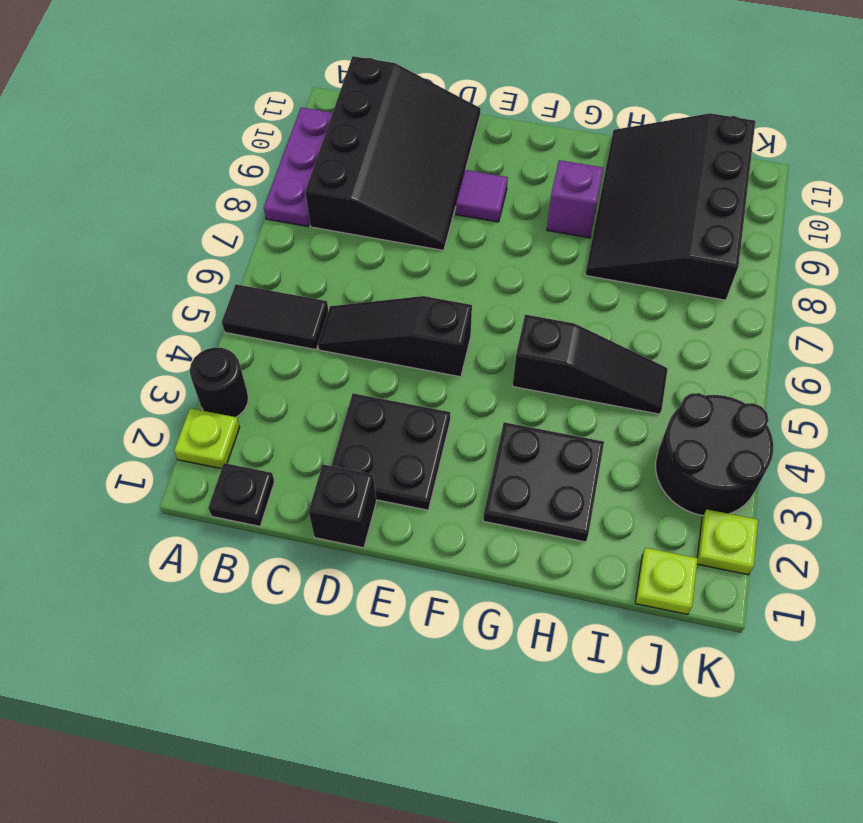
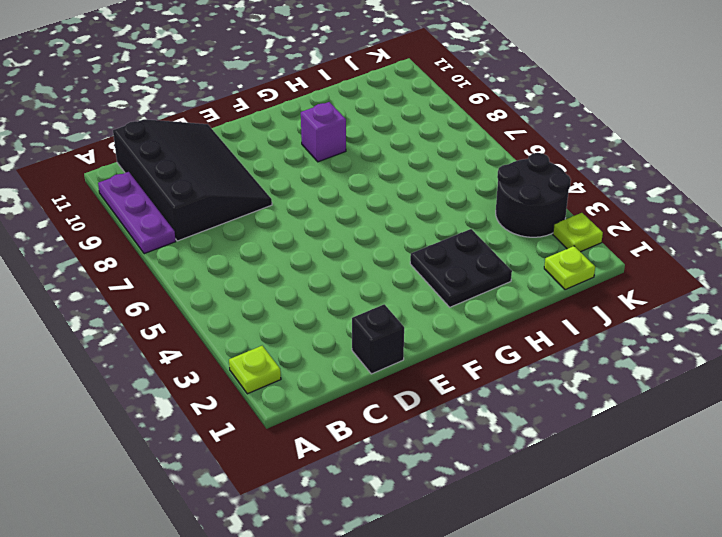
none -> black 1x1 round brick [190,347,249,417]
none -> black 1x2 tile [222,284,328,350]
none -> black 1x1 plate [208,463,275,526]

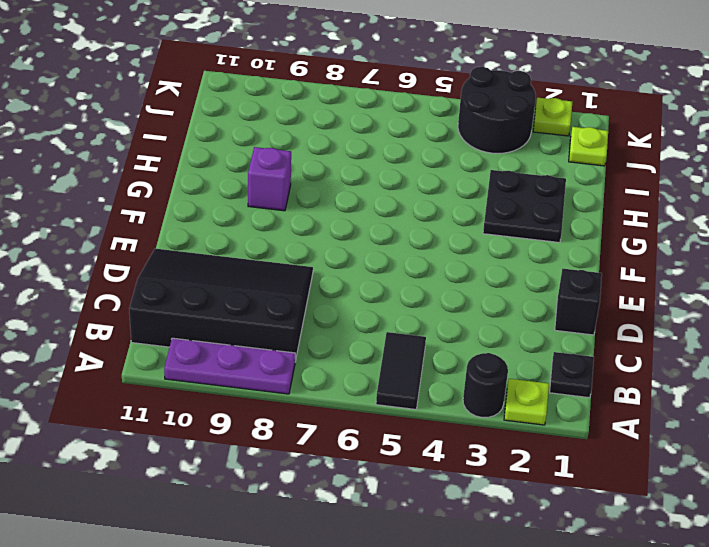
none -> black 1x3 slope [318,296,472,377]
none -> black 2x2 plate [331,393,450,510]
none -> purple 1x1 tile [456,170,508,222]

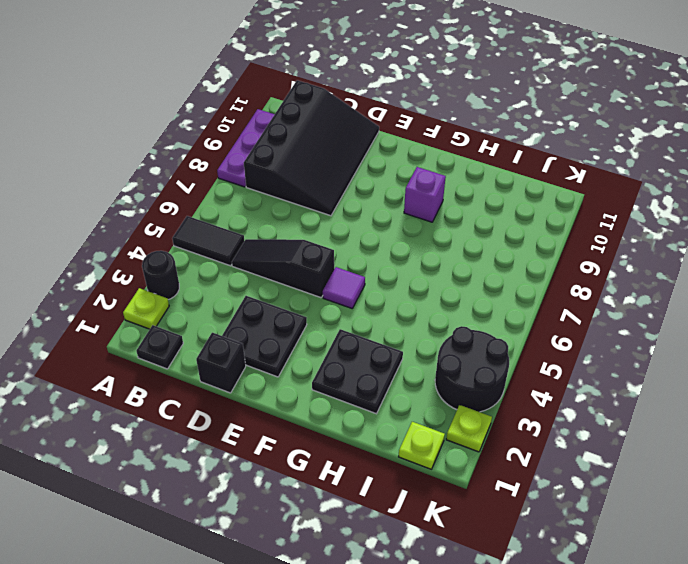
purple 1x1 tile [323,267,365,308] -> purple 1x1 tile moved to [456,170,508,222]
none -> black 1x3 slope [513,315,668,414]
none -> black 3x4 slope [585,113,755,300]

